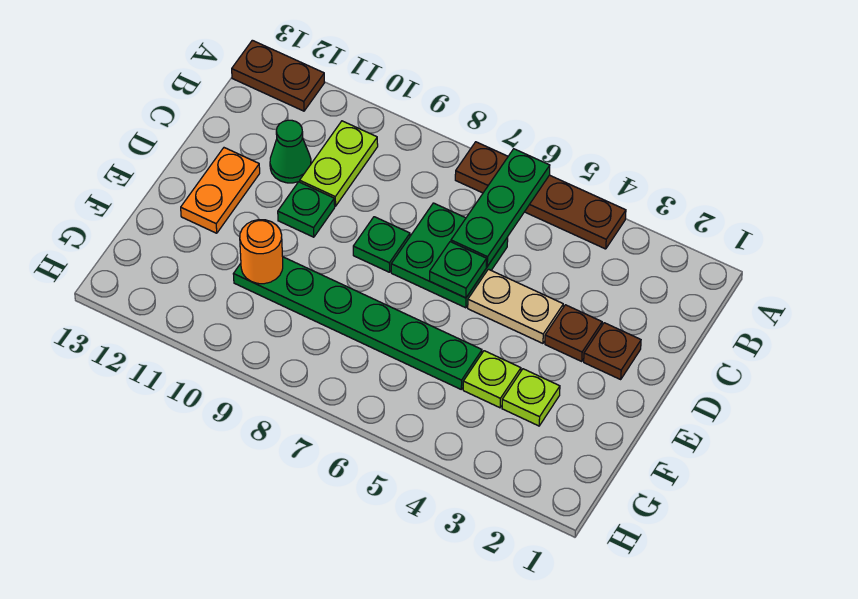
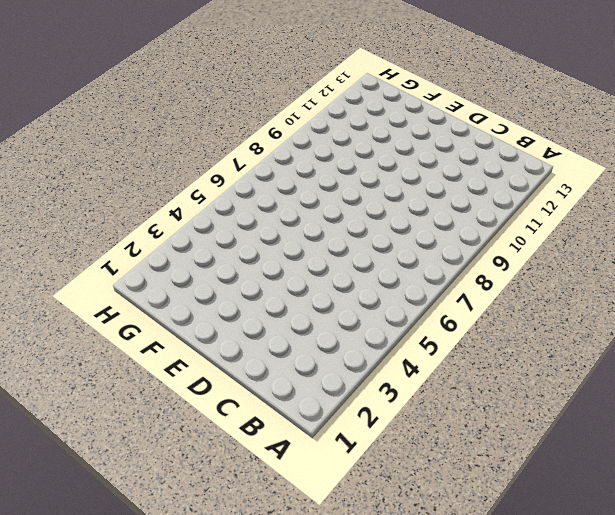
none -> brown 1x4 plate [455,142,626,249]
none -> brown 1x2 plate [232,40,325,111]
none -> lime 1x2 plate [300,121,378,206]

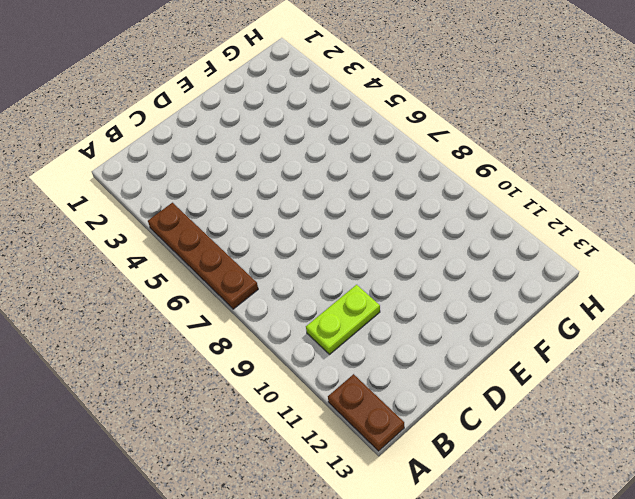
none -> green 2x2 plate [391,203,508,308]
none -> green 1x1 cone [270,120,311,183]
none -> brown 1x1 plate [584,323,641,379]

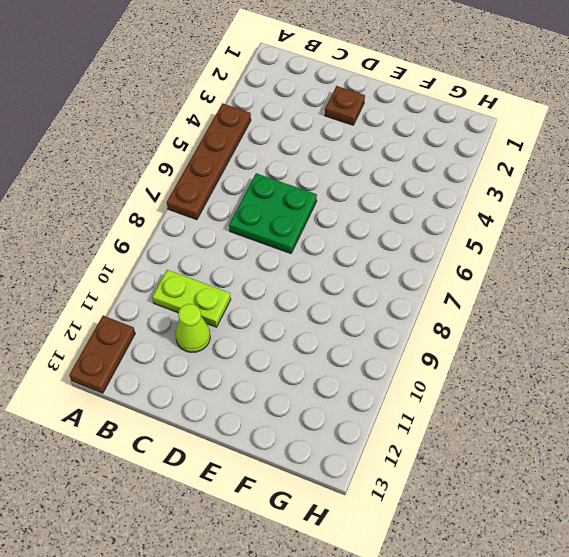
lime 1x1 cone [176,304,210,352] -> green 1x1 cone [270,120,311,183]
none -> brown 1x1 plate [545,305,602,361]
none -> tan 1x2 plate [468,269,563,343]
none -> green 1x1 plate [353,217,410,272]

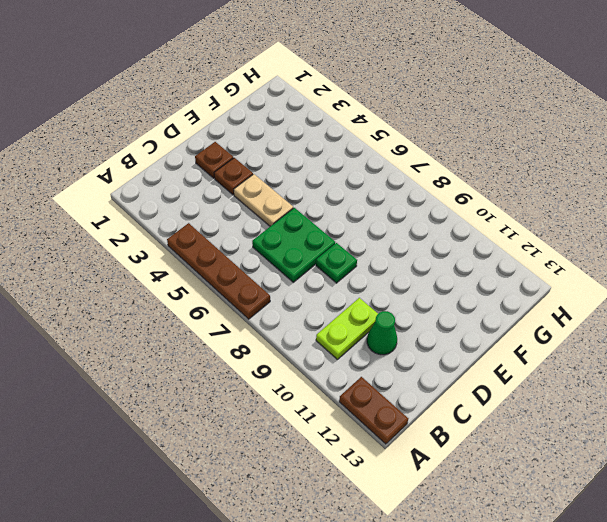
none -> green 1x1 plate [278,182,335,237]
none -> orange 1x2 plate [181,148,260,233]
none -> lime 1x1 plate [502,369,560,426]

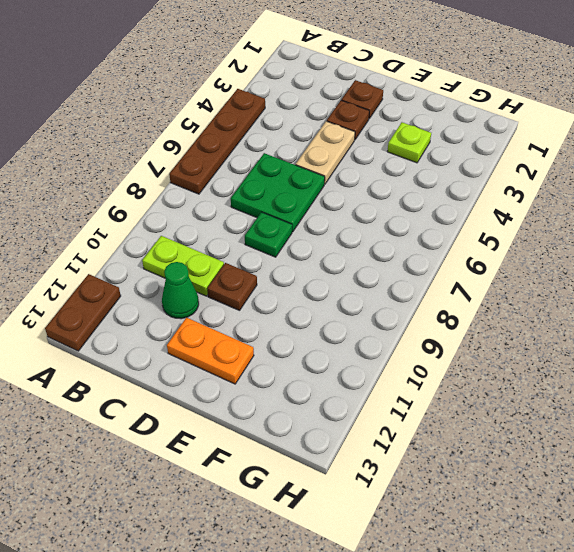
brown 1x1 plate [207,263,257,311] -> green 1x1 plate [278,182,335,237]
none -> lime 1x1 plate [463,351,521,408]
none -> green 1x6 plate [234,257,482,389]
none -> green 1x3 plate [451,149,550,266]

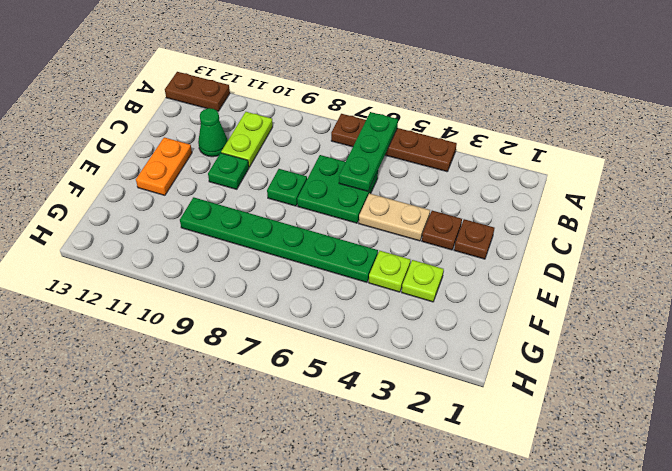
none -> green 1x1 plate [430,242,487,298]
none -> orange 1x1 round brick [240,220,283,284]

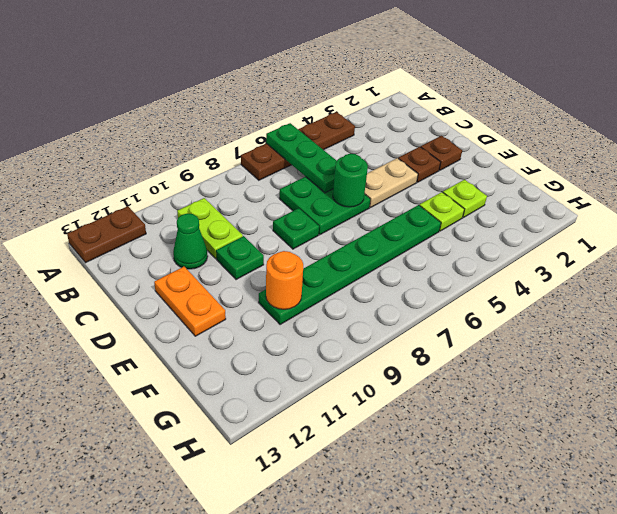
green 1x1 round brick [333,154,368,207] -> green 1x1 plate [430,242,487,298]

